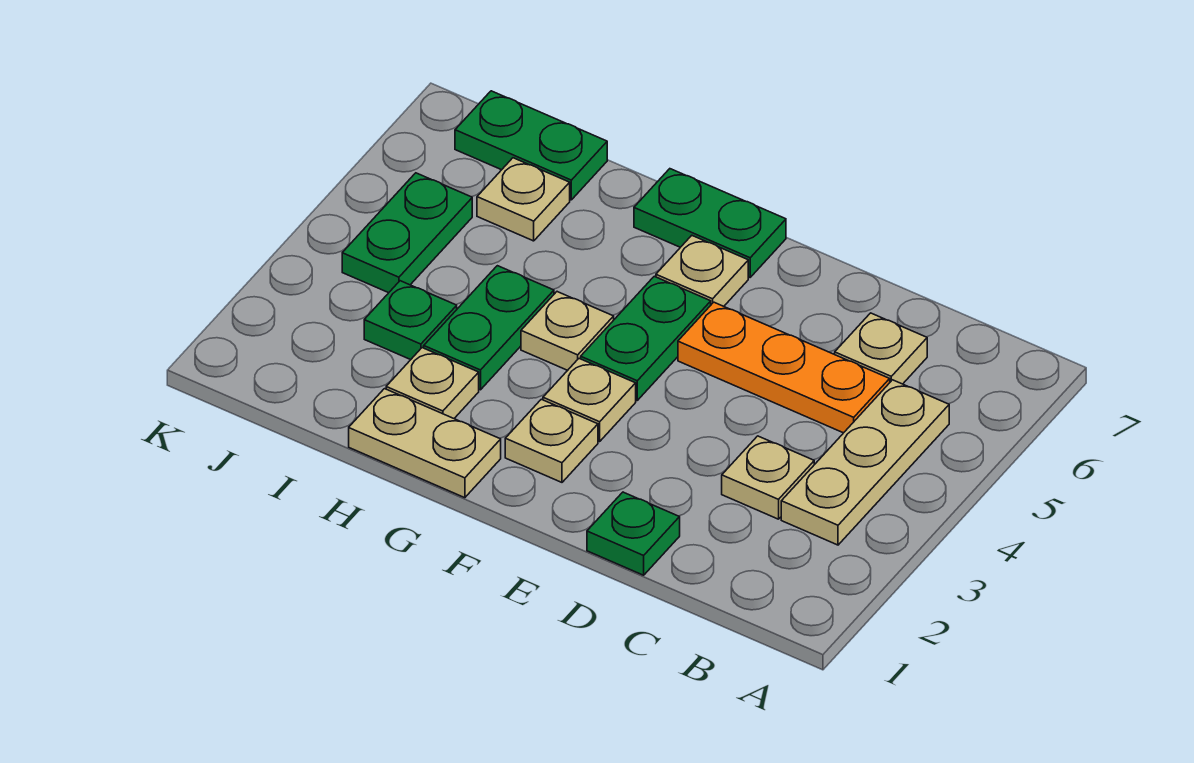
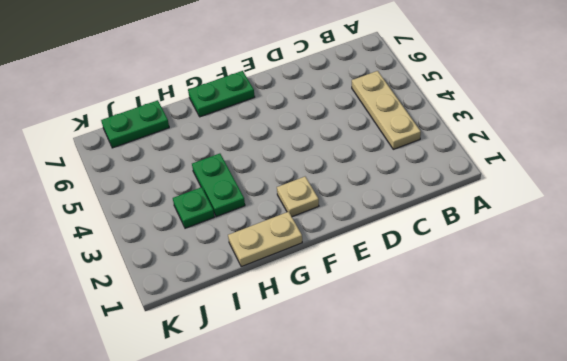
none -> tan 1x1 plate [722,436,814,519]
none -> orange 1x3 plate [678,302,890,433]
none -> tan 1x1 plate [835,313,927,384]

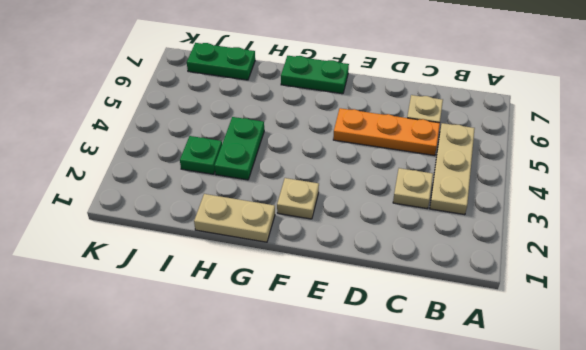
none -> green 1x1 plate [587,492,680,575]
none -> tan 1x1 plate [543,359,636,441]
none -> green 1x2 plate [581,276,711,400]

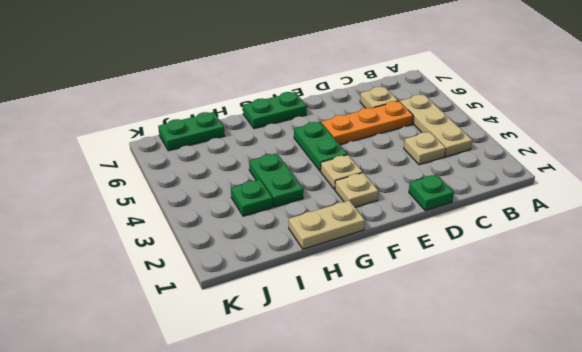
none -> tan 1x1 plate [656,236,748,306]
none -> tan 1x1 plate [521,292,614,370]
none -> tan 1x1 plate [386,348,479,418]

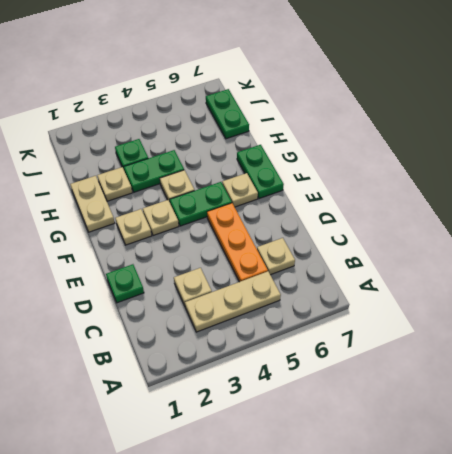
none -> tan 1x1 plate [477,158,570,241]
none -> green 1x2 plate [342,173,472,293]

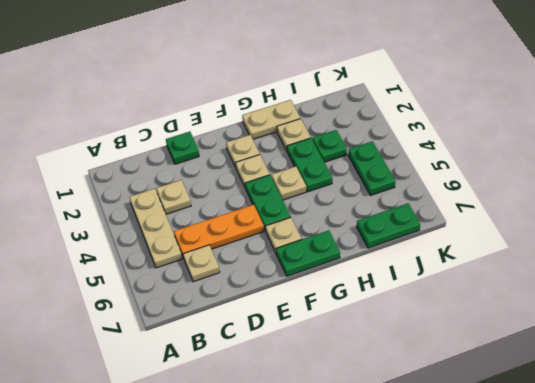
none -> tan 1x1 plate [477,158,570,241]

